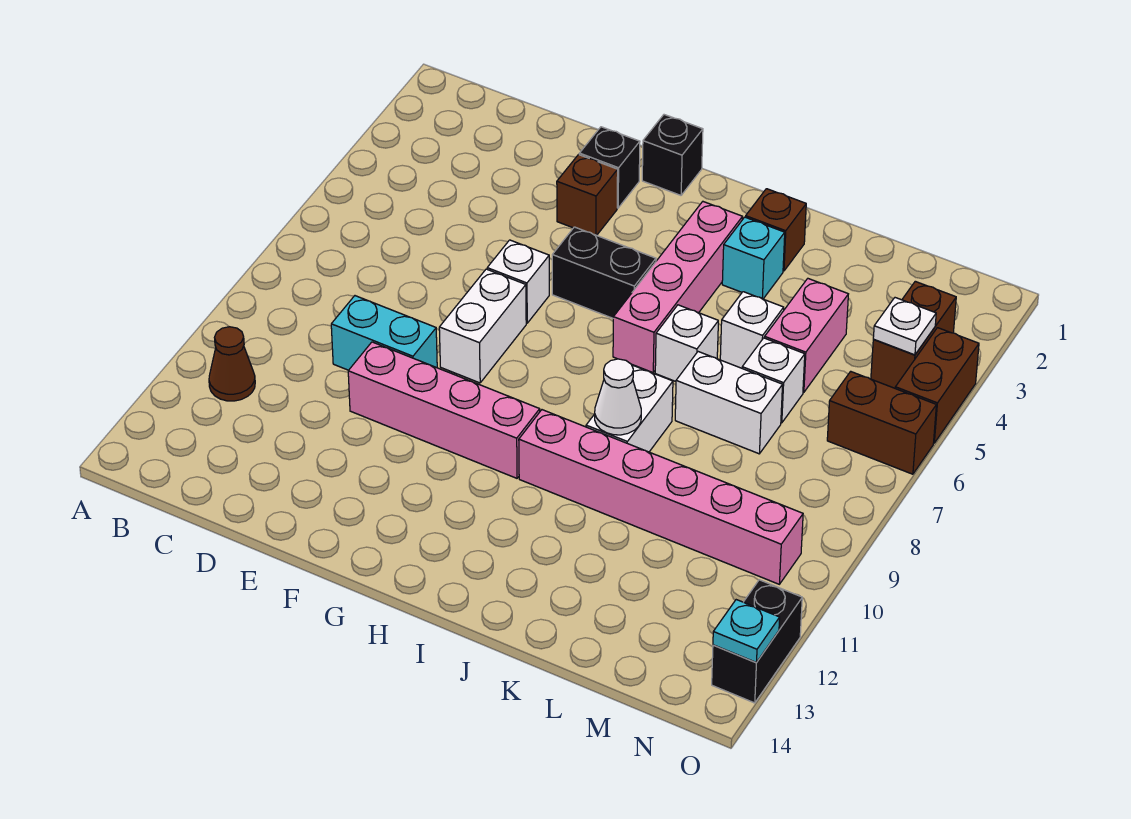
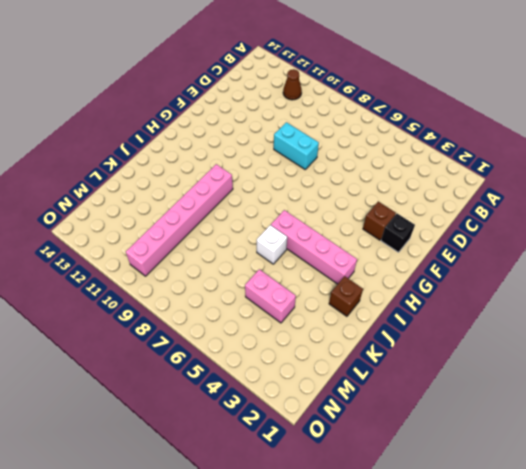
cyan 1x2 brick [274,122,319,169] -> cyan 1x2 brick turned to [331,296,437,370]
none -> pink 1x4 brick [348,342,540,478]
none -> white 1x1 brick [487,240,549,323]
none -> white 1x2 brick [439,269,526,383]

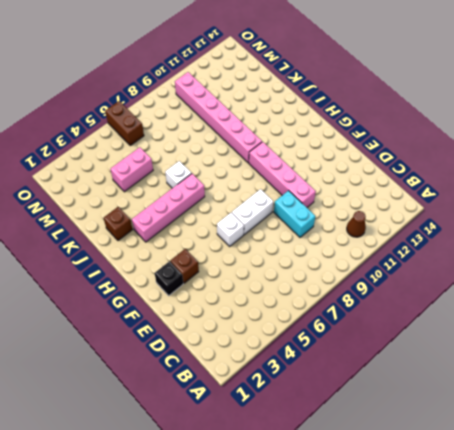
none -> black 1x1 brick [642,115,703,195]
none -> black 1x2 brick [552,227,656,318]
none -> cyan 1x1 brick [722,217,785,299]

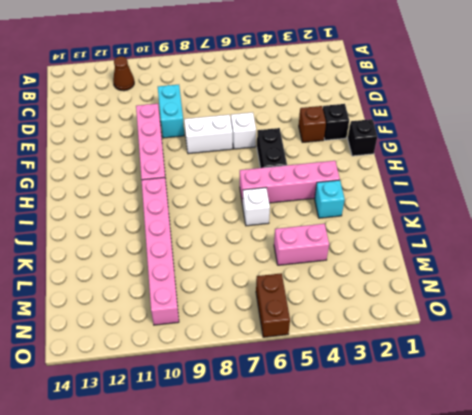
none -> brown 1x1 brick [746,189,806,271]
none -> white 1x2 brick [586,365,673,452]
none -> white 1x1 brick [720,292,784,368]

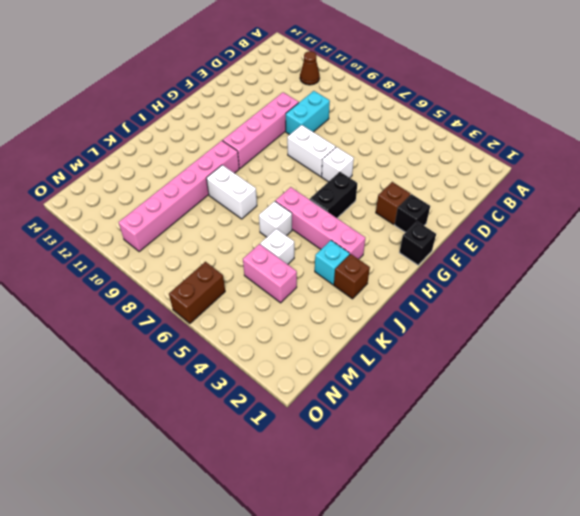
none -> white 1x2 brick [675,352,783,454]
none -> white 1x1 brick [742,338,805,423]
none -> brown 1x2 brick [871,281,956,388]

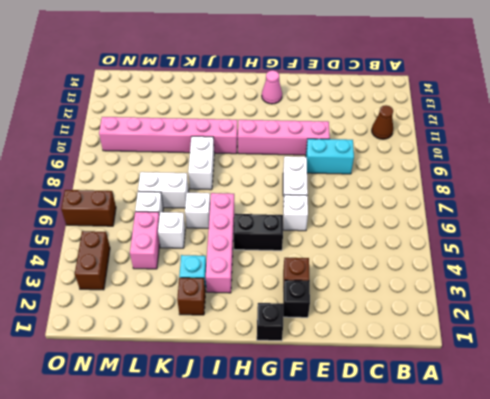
pink 1x1 cone [262,70,282,104] -> none
none -> brown 1x2 brick [895,328,979,443]
none -> black 1x2 brick [712,580,802,703]
none -> white 1x1 cone [595,359,641,435]

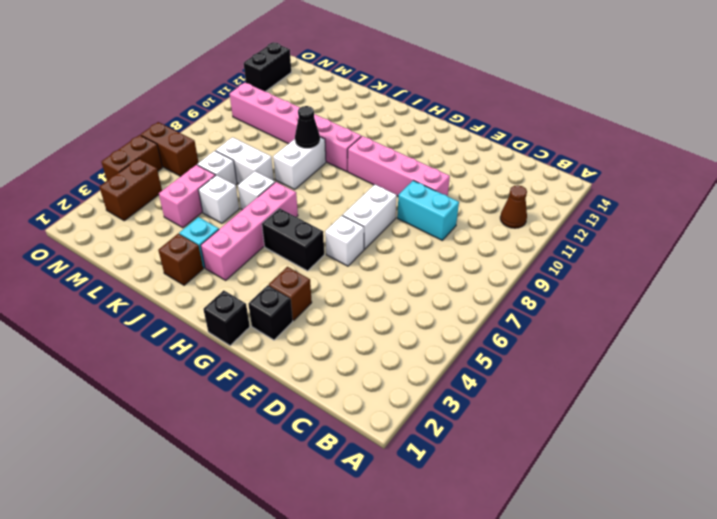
black 1x1 cone [295,106,320,148] -> white 1x1 cone [595,359,641,435]
none -> white 1x1 plate [873,298,936,355]
none -> cyan 1x1 plate [713,600,780,662]

